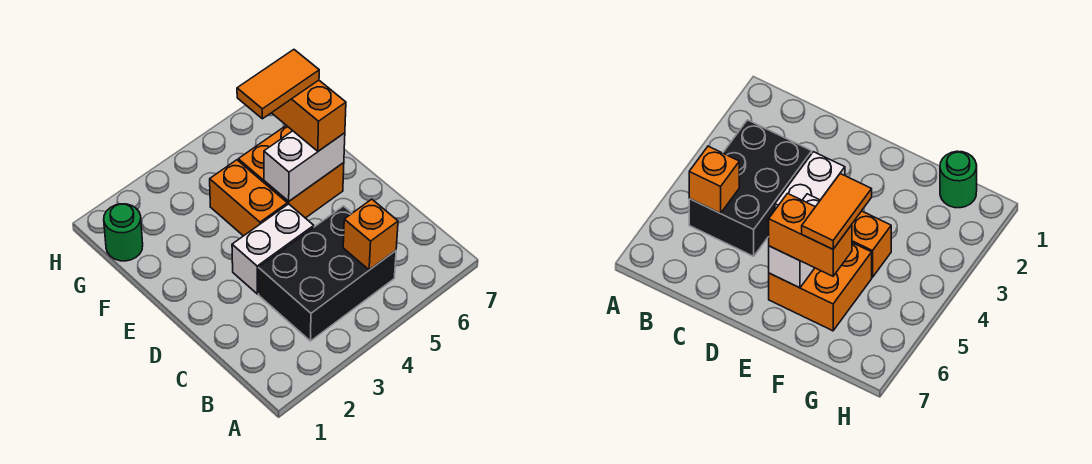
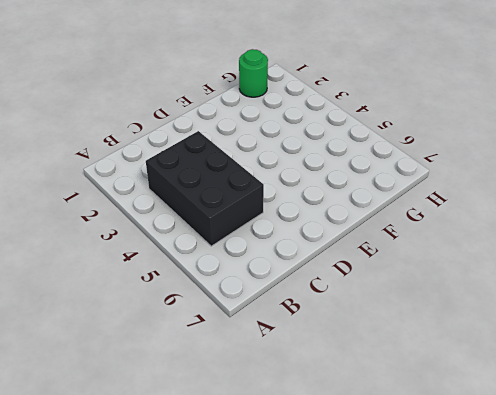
none -> white 1x2 brick [232,204,314,294]
none -> orange 1x2 brick [210,160,287,236]

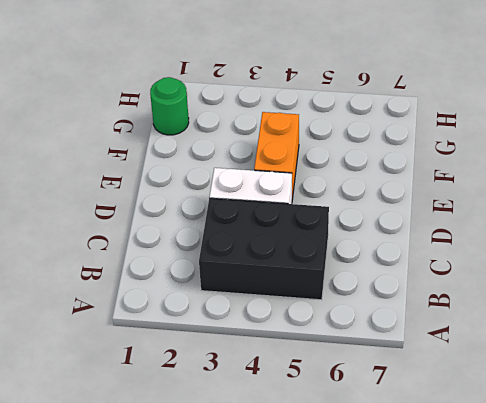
none -> orange 2x2 brick [238,125,344,218]
none -> orange 1x1 brick [343,199,398,270]

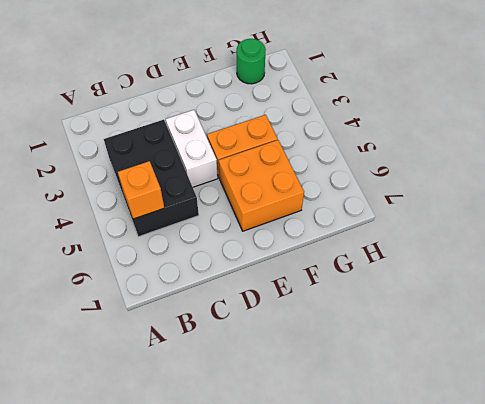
none -> white 1x2 brick [264,131,345,201]
none -> orange 1x2 brick [272,80,346,151]

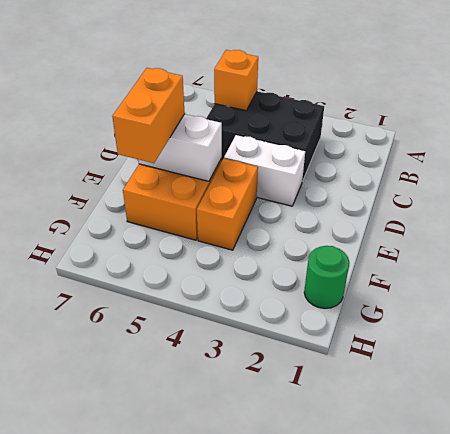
none -> orange 1x2 tile [237,50,319,119]

